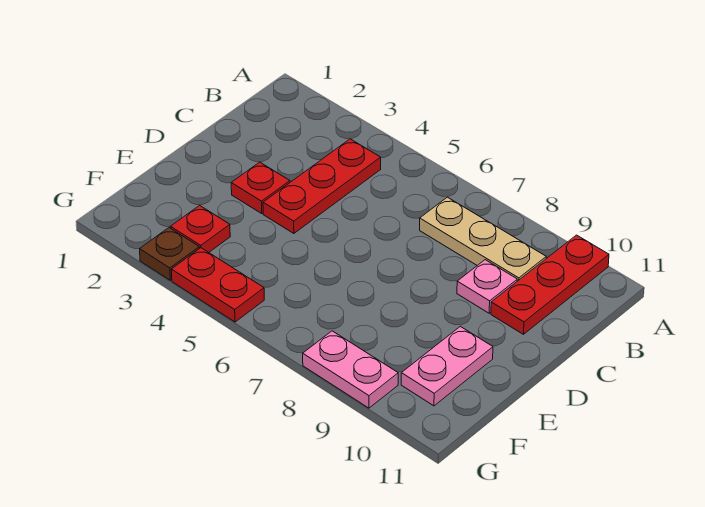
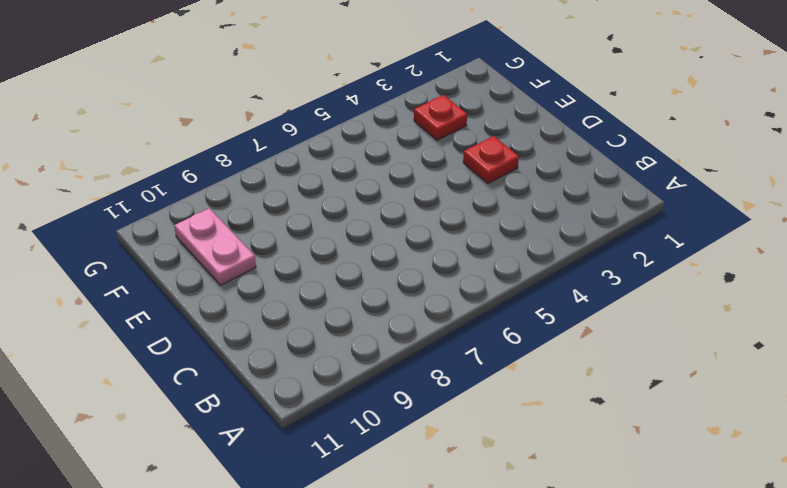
none -> red 1x3 plate [491,235,609,334]
none -> red 1x3 plate [263,139,381,234]

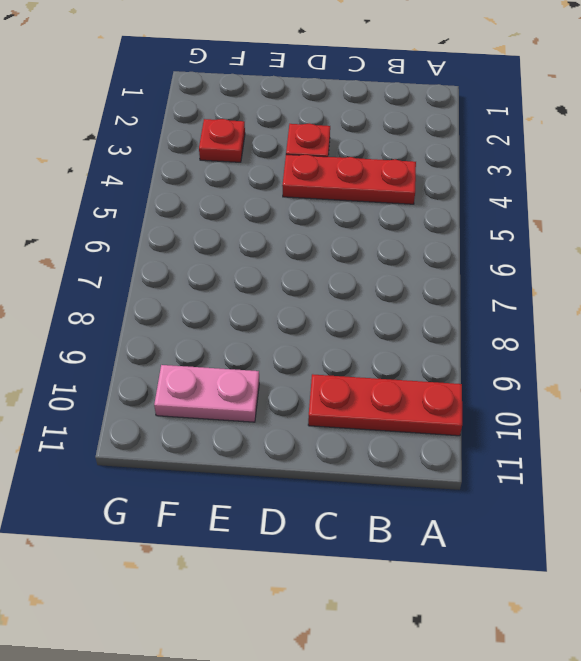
none -> tan 1x3 plate [420,197,546,281]
none -> pink 1x1 plate [457,260,517,313]

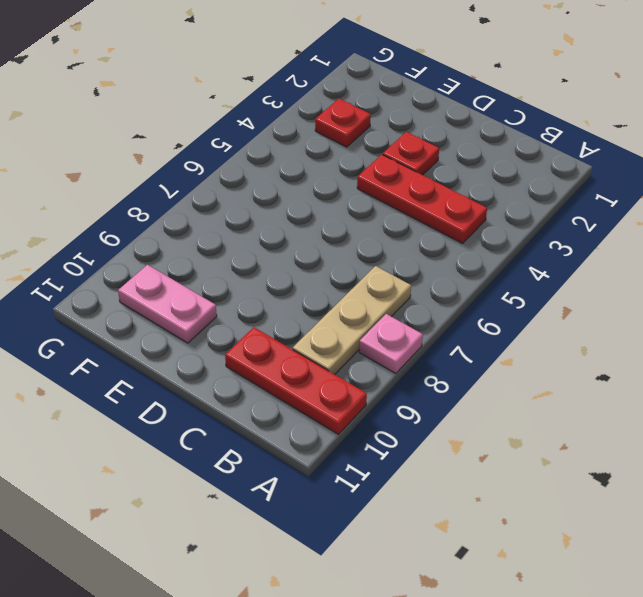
pink 1x1 plate [359,314,423,373] -> pink 1x1 plate moved to [457,260,517,313]
none -> brown 1x1 plate [140,228,199,280]
none -> red 1x2 plate [171,248,264,322]

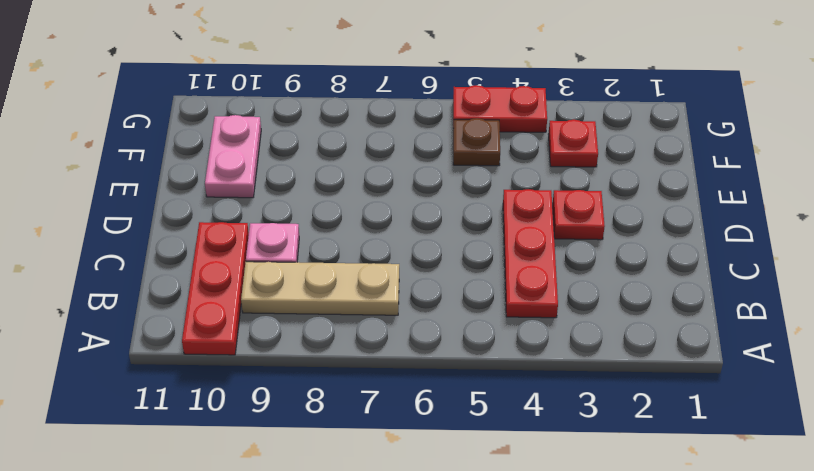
brown 1x1 plate [453,118,500,166] -> brown 1x1 plate moved to [140,228,199,280]
none -> pink 1x2 plate [303,331,398,408]

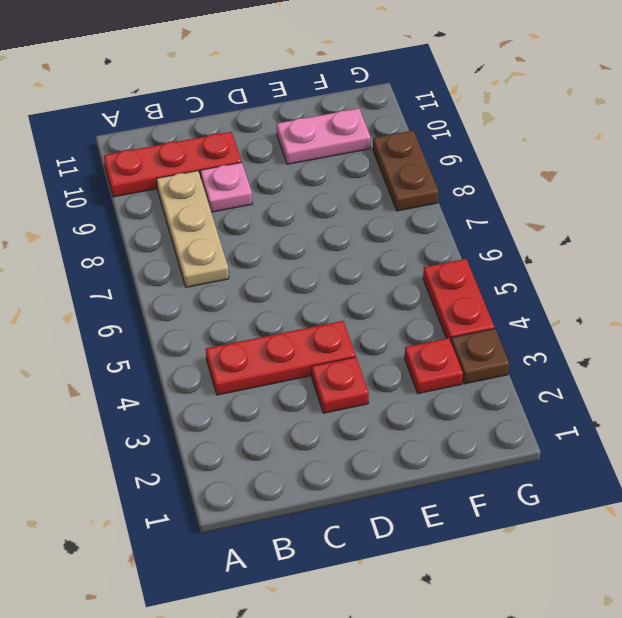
brown 1x2 plate [373,131,439,211] -> pink 1x2 plate [303,331,398,408]

